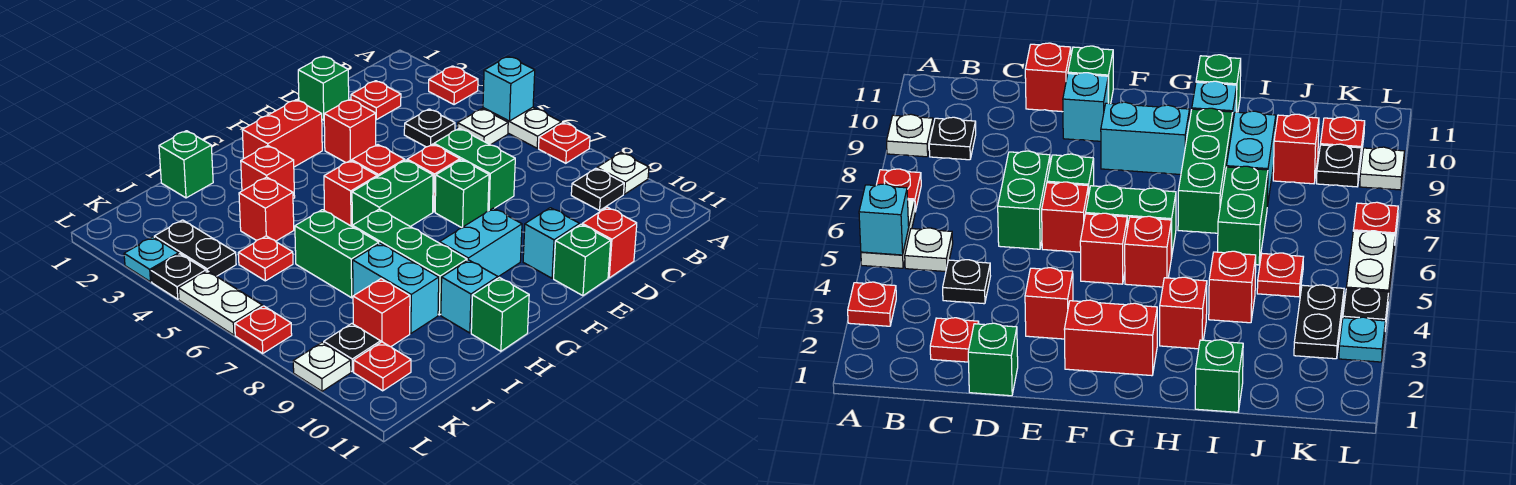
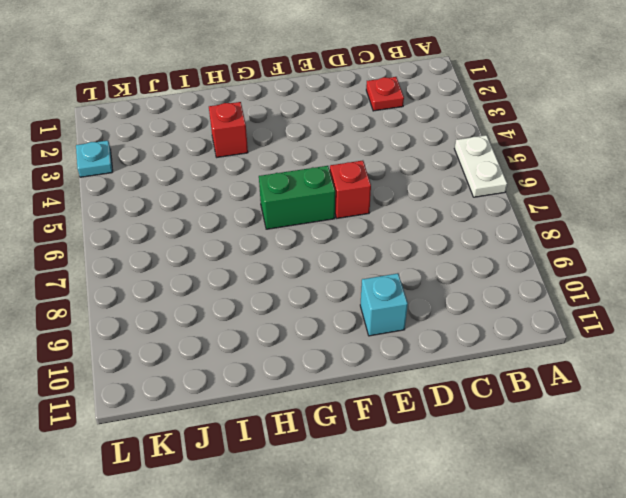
none -> red 1x1 plate [429,66,478,105]
none -> red 1x1 plate [539,123,590,163]
none -> white 1x1 plate [597,153,649,194]
none -> white 1x1 plate [458,109,508,145]

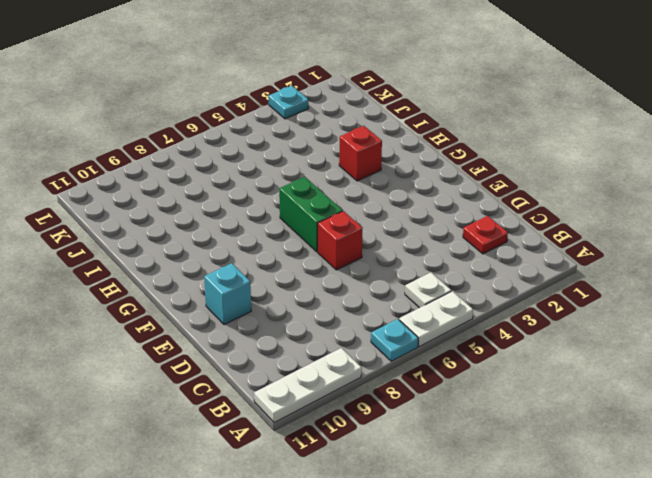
cyan 1x1 plate [371,319,418,361] -> red 1x1 plate [539,123,590,163]
white 1x3 plate [254,348,362,423] -> white 1x1 plate [597,153,649,194]
none -> red 1x1 plate [429,66,478,105]
none -> black 1x1 plate [571,168,624,211]
none -> black 1x1 plate [404,109,455,147]
none -> green 1x1 brick [298,56,349,120]

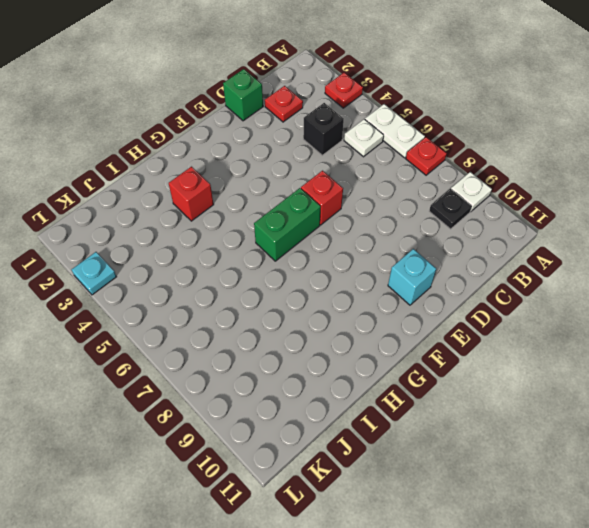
black 1x1 brick [303,103,344,155] -> black 1x1 plate [404,109,455,147]
none -> green 1x2 brick [434,129,515,211]
none -> red 1x1 brick [582,207,637,278]
none -> red 1x1 brick [324,99,376,163]
none -> green 1x1 brick [435,160,489,228]

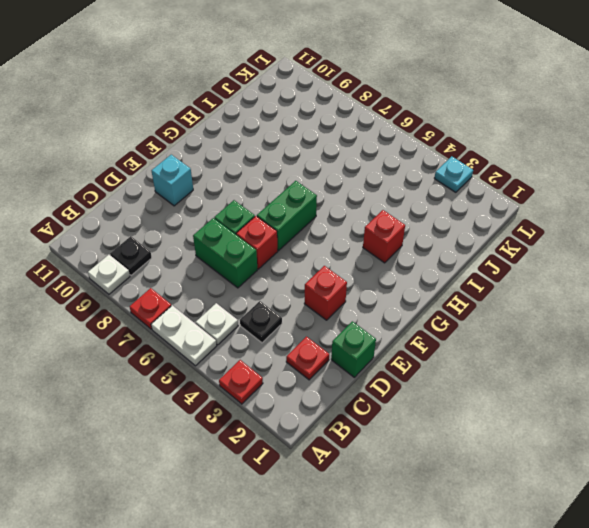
none -> red 1x1 brick [582,207,637,278]
none -> green 1x1 brick [554,224,611,296]
none -> red 1x2 brick [242,100,322,167]
none -> red 1x1 brick [352,145,405,177]

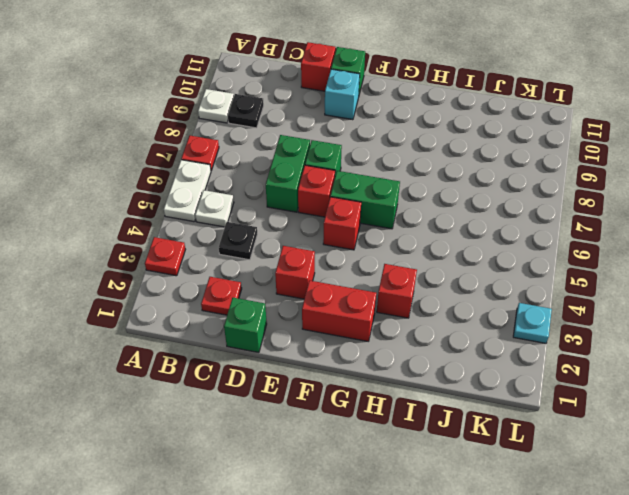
none -> cyan 1x2 brick [440,208,522,277]
none -> red 1x1 brick [324,160,377,226]
none -> green 1x3 brick [352,209,467,315]
none -> cyan 1x1 brick [441,260,498,333]

